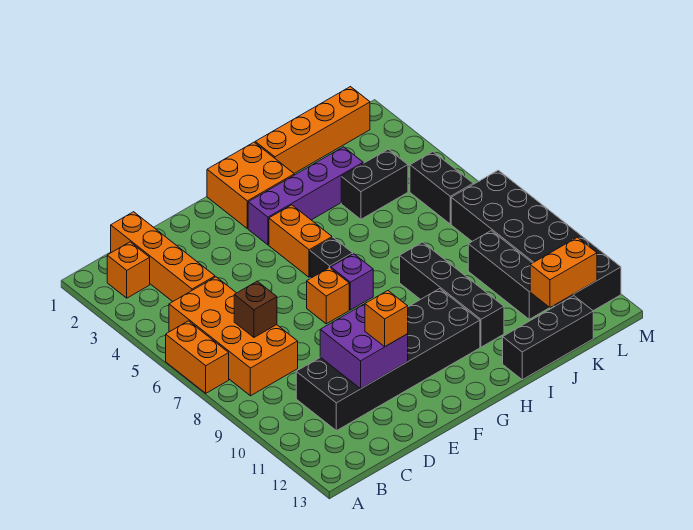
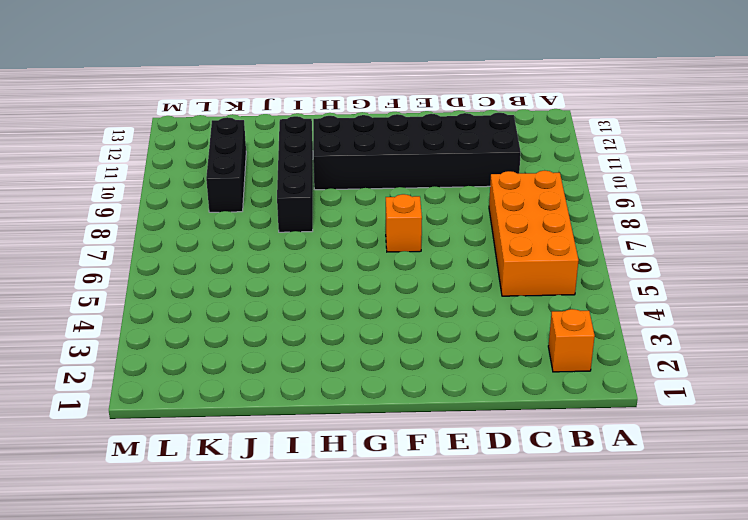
none -> orange 1x2 brick [166,321,229,393]
none -> orange 1x4 brick [111,212,215,301]
none -> orange 2x2 brick [207,142,294,228]

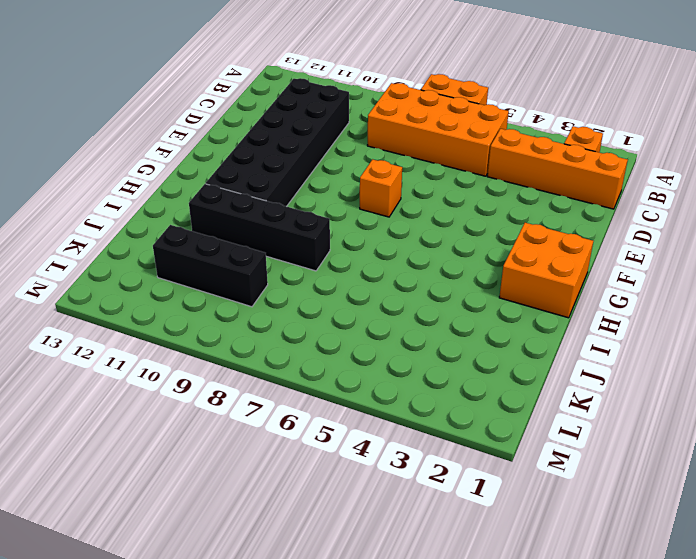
none -> purple 1x4 brick [248,147,363,245]
none -> orange 1x2 brick [269,205,332,277]
none -> black 1x1 brick [310,238,353,279]

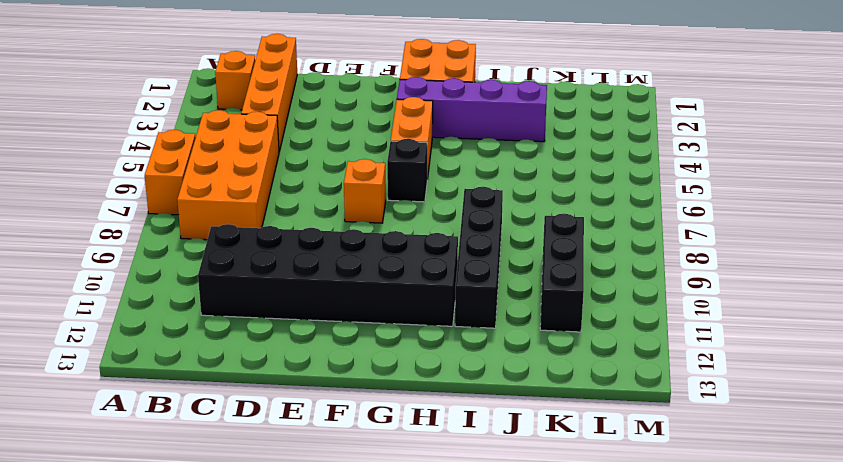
none -> purple 1x1 brick [331,254,373,310]
none -> orange 1x4 brick [255,87,370,173]
none -> black 1x3 brick [503,296,593,380]

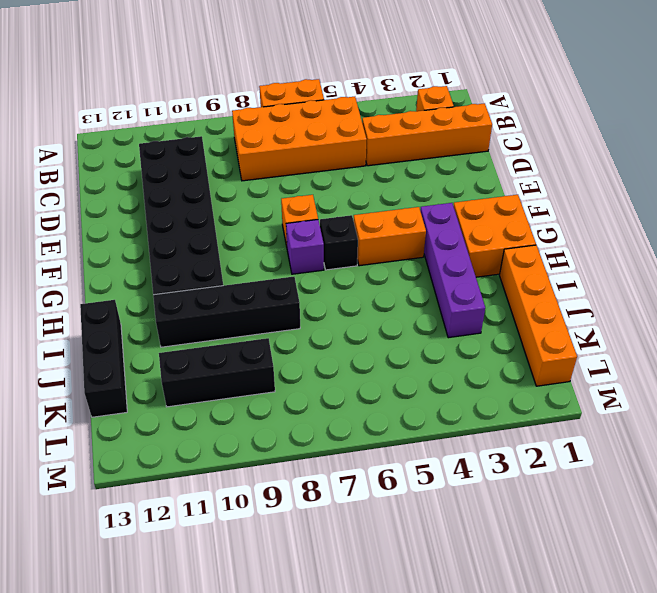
none -> black 1x2 brick [341,149,408,219]
none -> black 1x2 brick [410,152,473,224]
none -> black 2x6 brick [451,170,621,311]

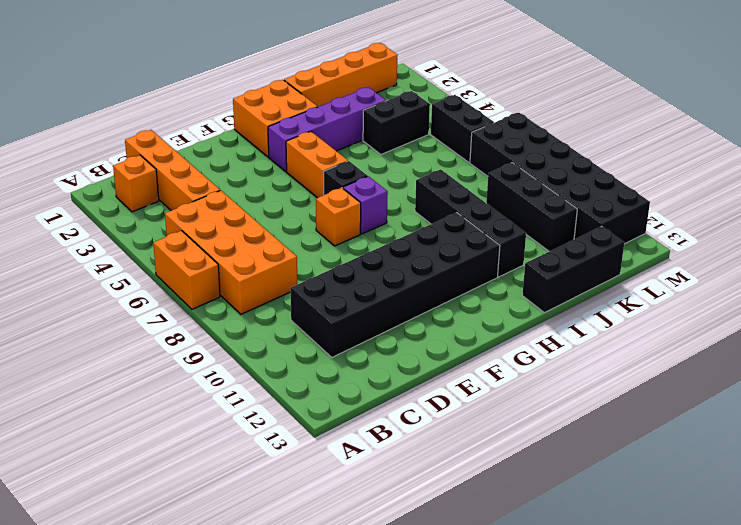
none -> brown 1x1 brick [234,281,277,337]
none -> purple 2x2 brick [320,304,408,389]
none -> orange 1x2 brick [530,237,597,307]

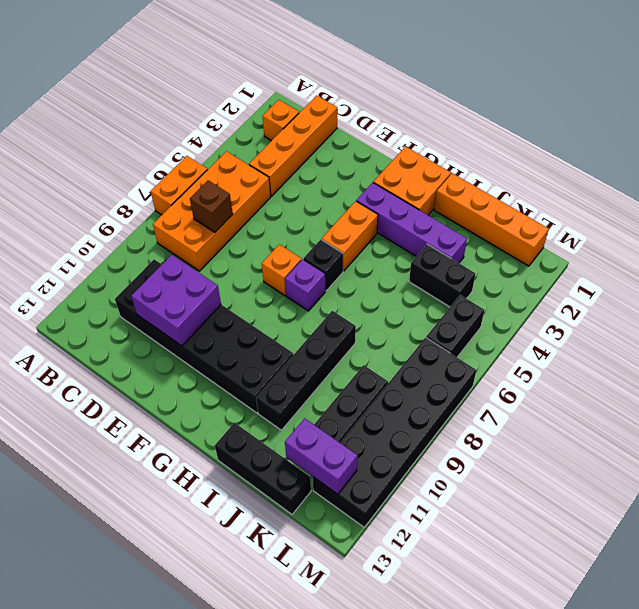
purple 1x2 brick [285,418,358,494] -> orange 1x2 brick [530,237,597,307]
none -> orange 1x1 brick [365,291,408,347]

